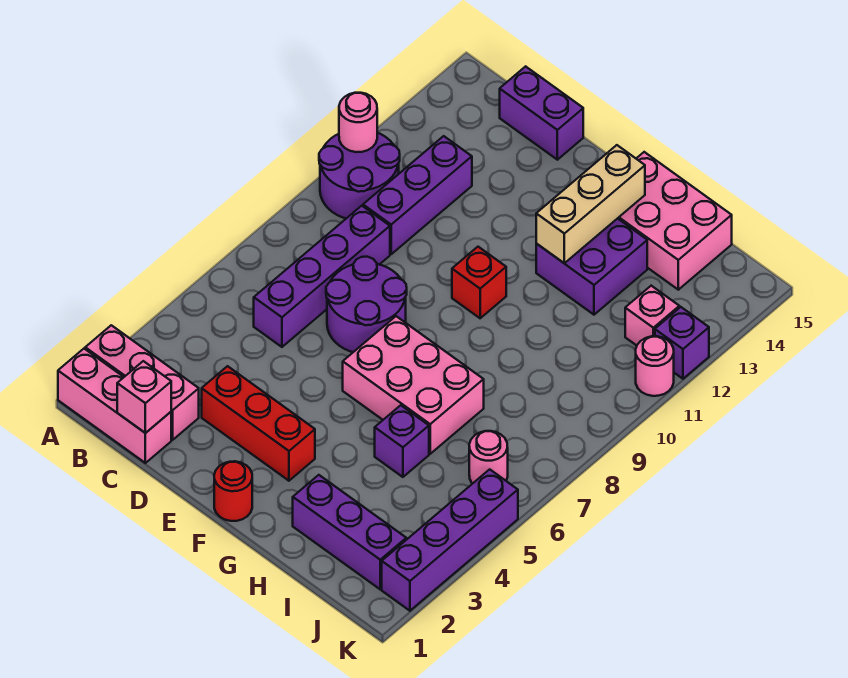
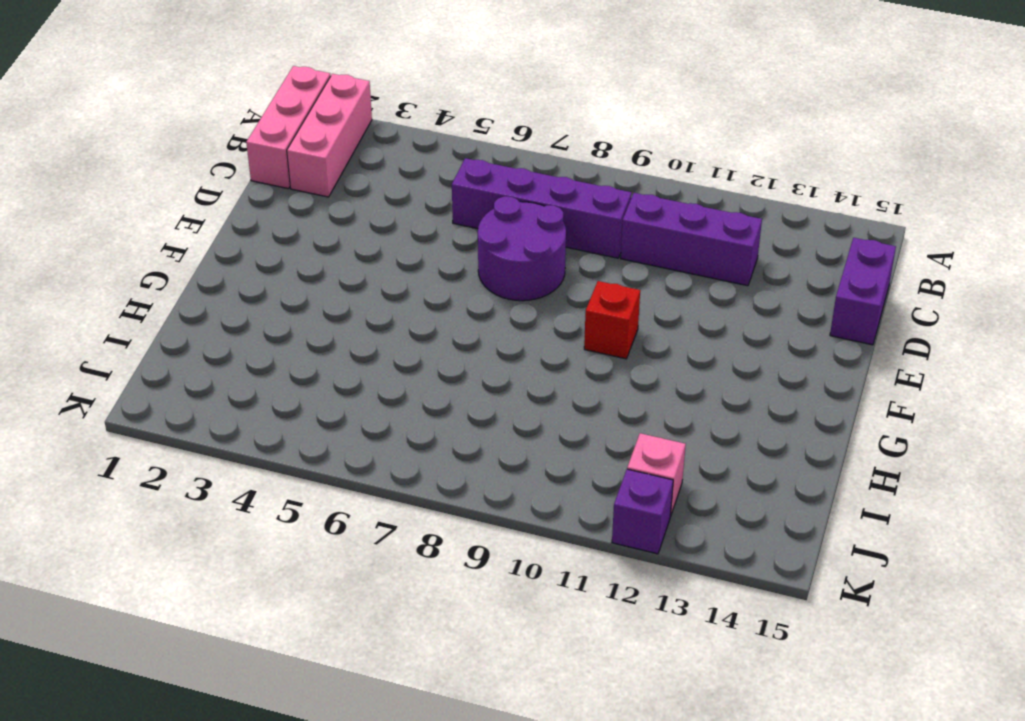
none -> purple 2x2 round brick [319,133,400,218]
none -> red 1x3 brick [202,366,315,481]
none -> red 1x1 round brick [214,461,252,521]

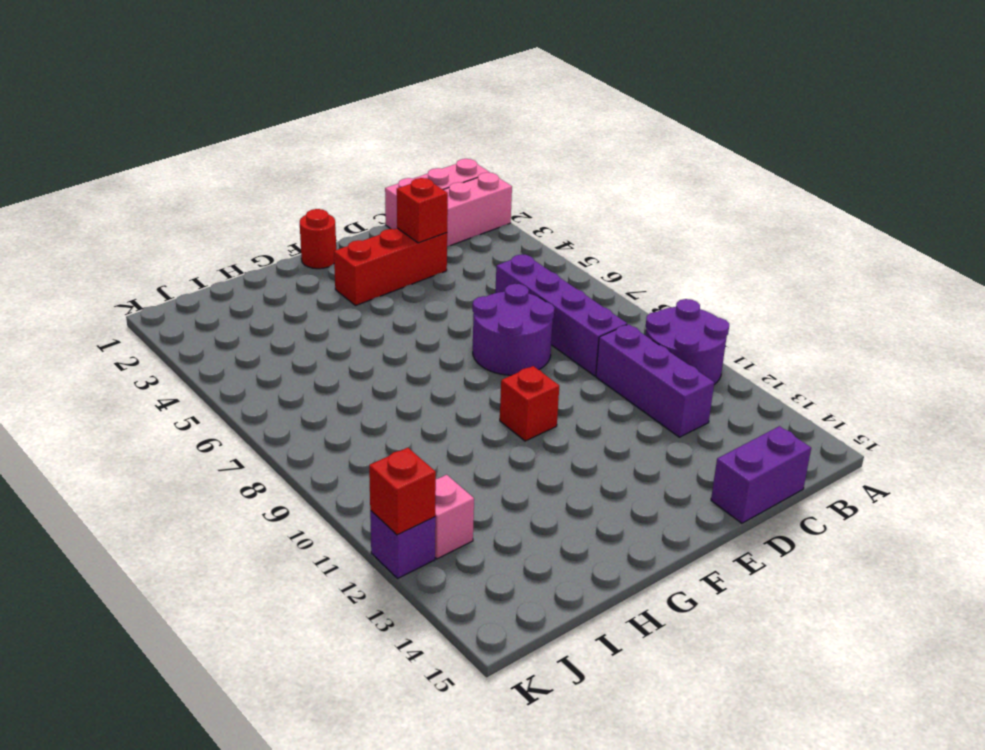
red 1x1 brick [397,178,448,243] -> none
red 1x1 brick [369,448,436,535] -> none
none -> pink 2x3 brick [343,316,484,454]
none -> purple 2x2 brick [536,218,647,315]
none -> pink 2x3 brick [618,152,732,290]

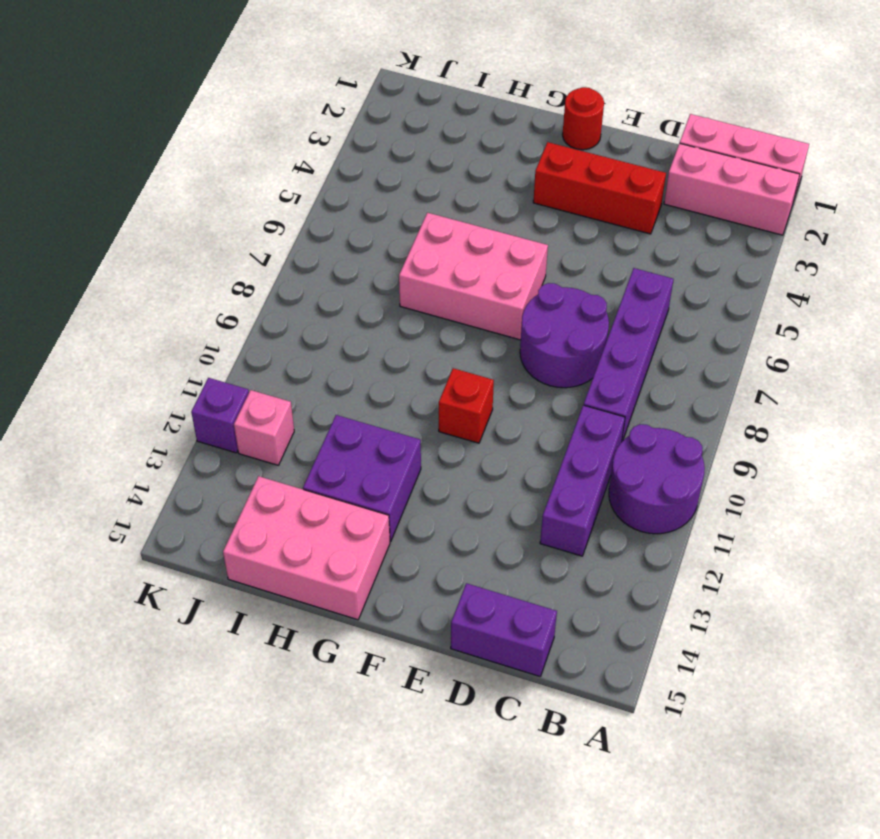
none -> purple 1x3 brick [293,475,406,589]
none -> purple 1x1 brick [375,405,429,477]
none -> pink 1x1 round brick [469,431,508,484]

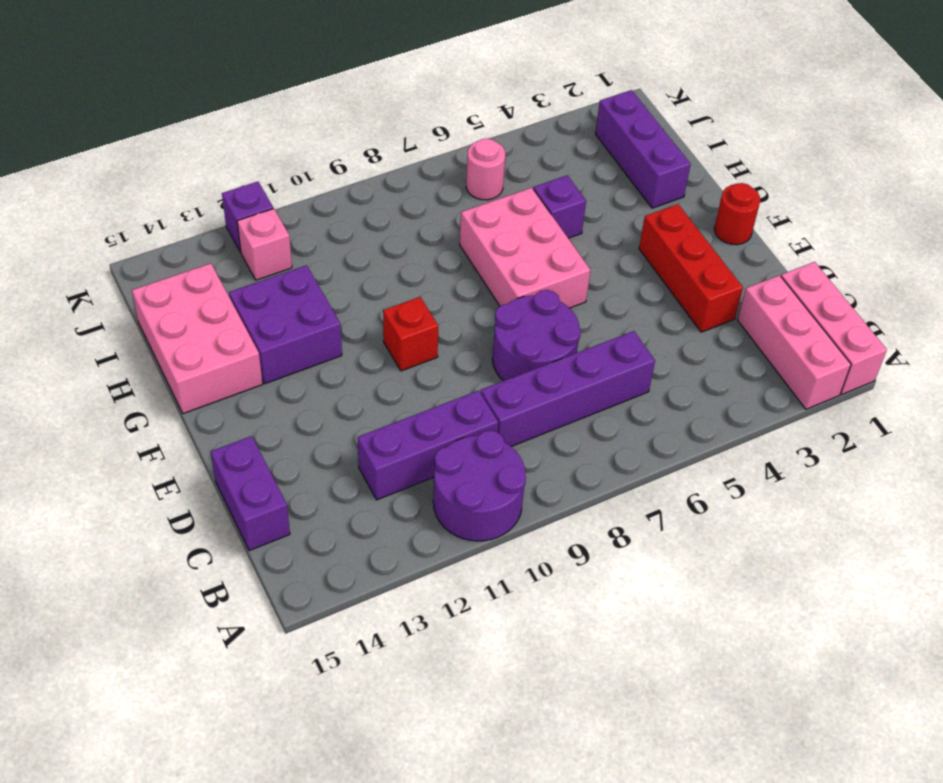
none -> purple 1x4 brick [382,469,518,611]
none -> pink 1x1 round brick [636,336,674,396]
none -> pink 1x1 round brick [339,93,377,152]

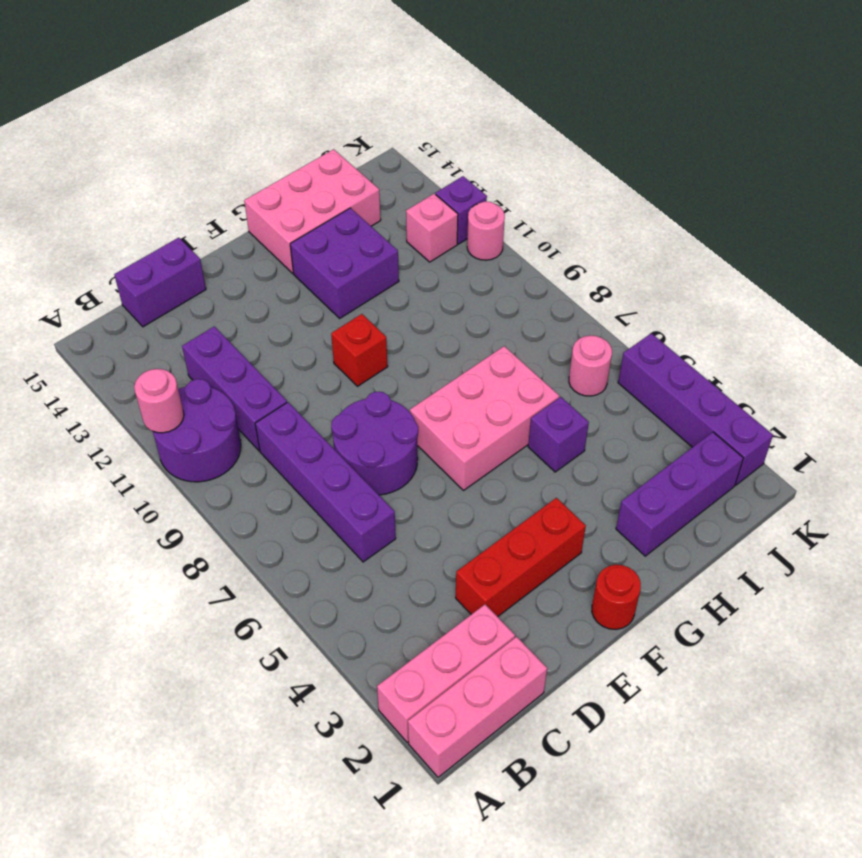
none -> pink 1x1 brick [117,361,171,433]
none -> tan 1x3 brick [536,145,645,263]

